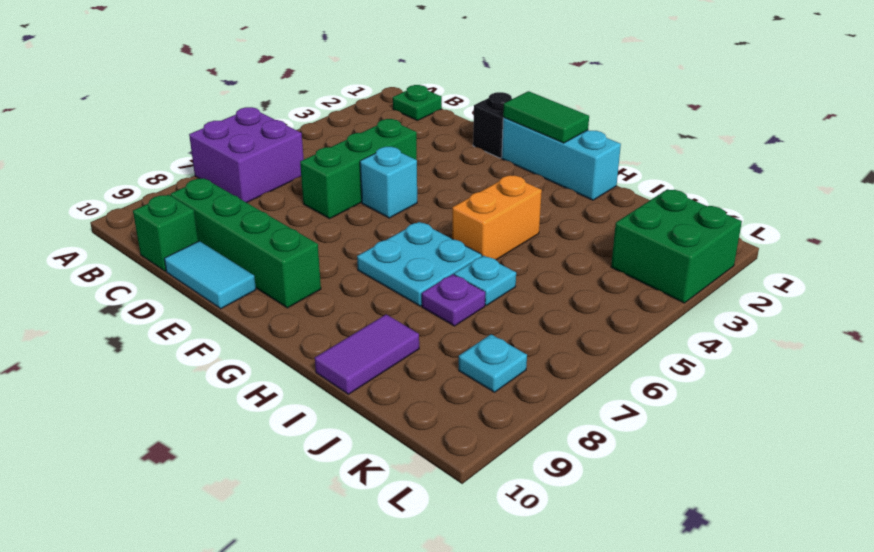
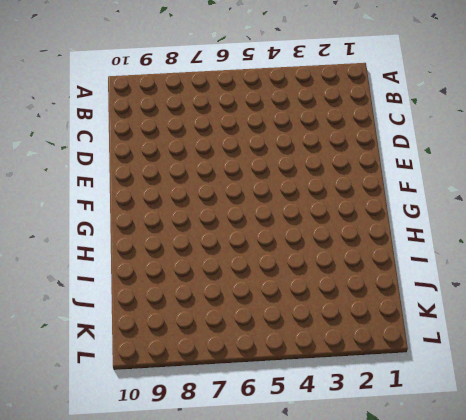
none -> purple 2x2 brick [189,107,304,203]
none -> green 1x1 plate [393,85,442,121]
none -> green 1x4 brick [170,179,321,308]

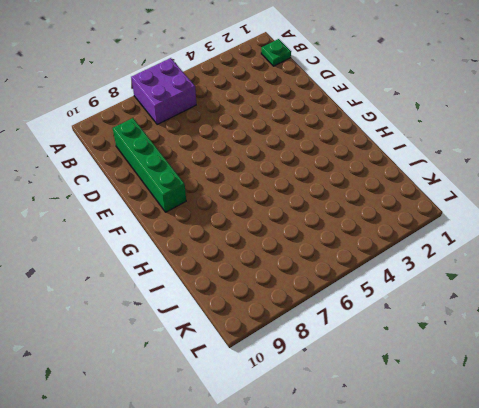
none -> green 1x1 brick [133,195,198,271]
none -> green 1x3 brick [300,119,417,219]
none -> cyan 1x2 tile [164,241,256,309]

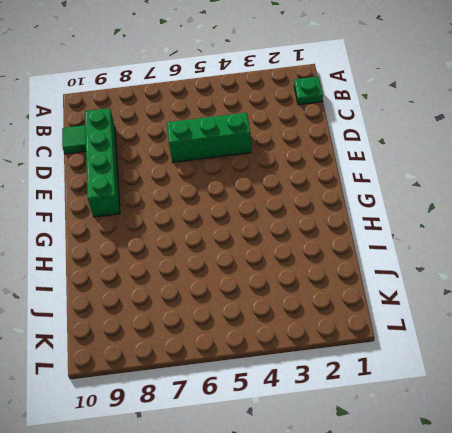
green 1x1 tile [62,125,86,154] -> green 1x1 brick [133,195,198,271]
none -> purple 2x2 brick [189,107,304,203]
none -> cyan 1x2 tile [164,241,256,309]
none -> black 1x1 brick [473,92,512,158]

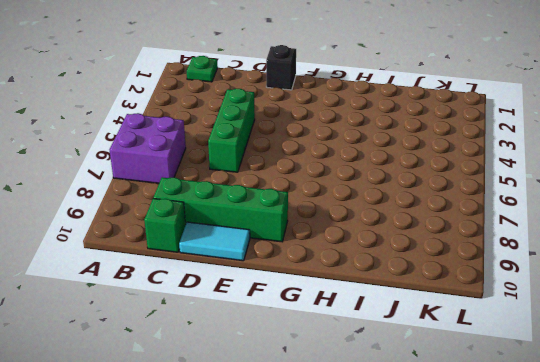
none -> cyan 1x1 brick [360,147,417,218]
none -> cyan 1x3 brick [502,118,621,200]
none -> cyan 2x2 plate [357,222,482,306]

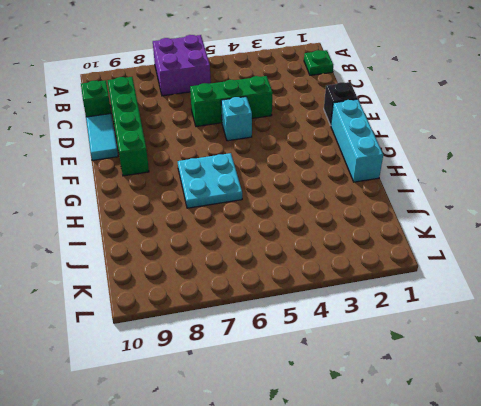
none -> orange 1x2 brick [452,175,542,260]
none -> cyan 1x1 plate [454,255,516,305]
none -> purple 1x1 plate [422,274,485,326]

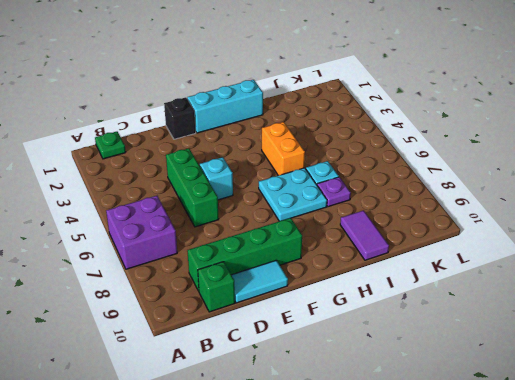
none -> green 2x2 brick [611,189,742,303]
none -> cyan 1x1 plate [459,334,527,392]
none -> green 1x2 tile [503,91,589,143]

